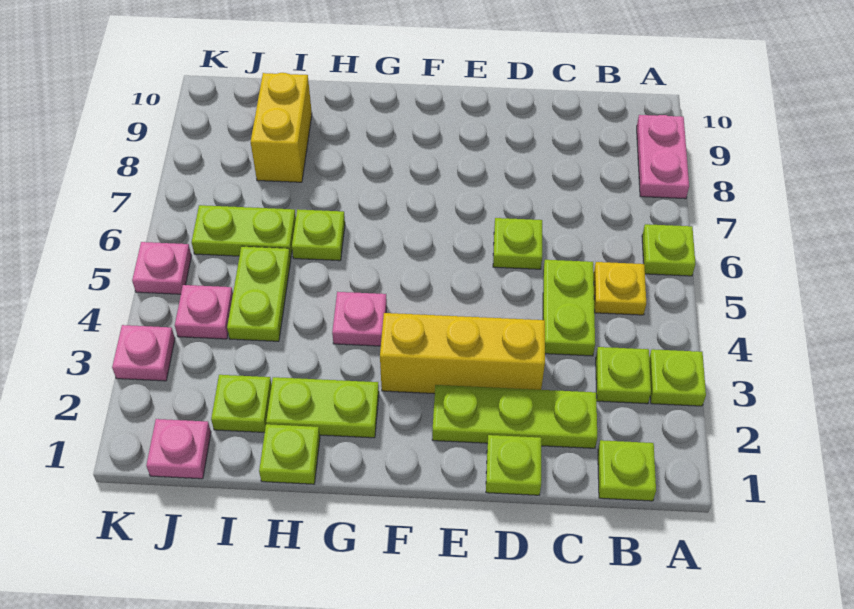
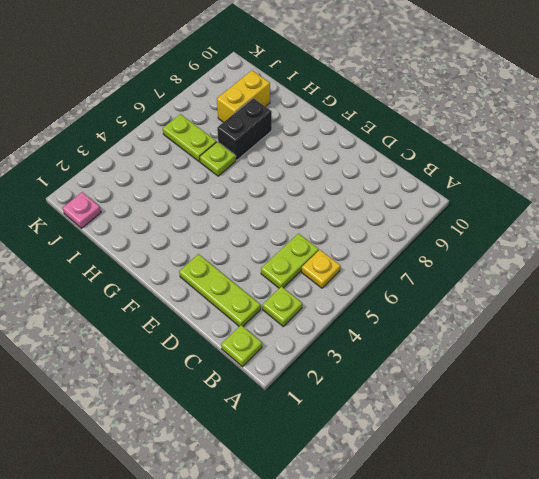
black 1x2 brick [217,98,272,160] -> none
none -> lime 1x1 plate [649,349,706,406]
none -> lime 1x1 plate [642,224,695,276]
none -> pink 1x2 plate [637,115,689,199]

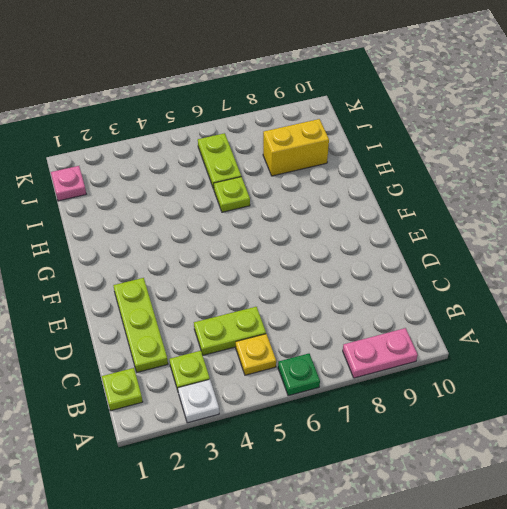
white 1x1 plate [178,380,219,423] -> lime 1x1 plate [649,349,706,406]
green 1x1 plate [278,354,320,396] -> lime 1x1 plate [642,224,695,276]
none -> lime 1x1 plate [486,435,541,495]
none -> yellow 1x3 brick [380,313,545,394]
none -> lime 1x1 plate [493,218,542,269]

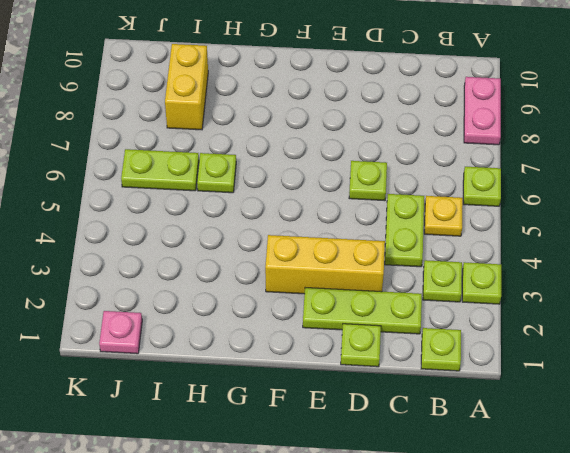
none -> lime 1x2 plate [266,377,379,438]
none -> pink 1x1 plate [332,292,387,346]
none -> lime 1x1 plate [259,424,320,484]

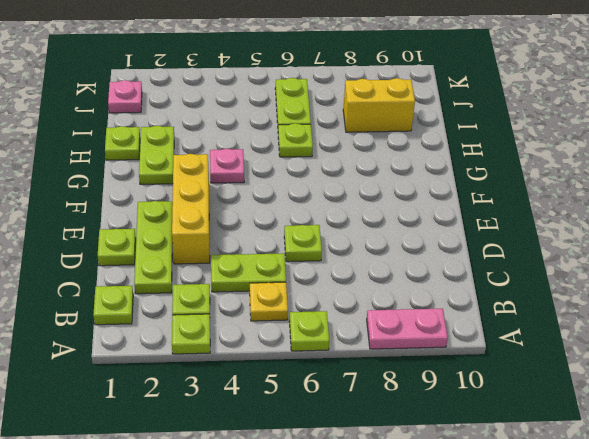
none -> lime 1x1 plate [211,375,272,432]
none -> lime 1x2 plate [227,246,291,341]
none -> pink 1x1 plate [175,285,233,339]

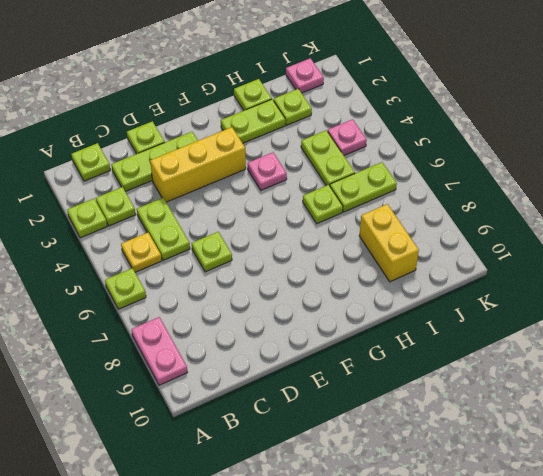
none -> pink 1x1 plate [112,325,175,381]
none -> pink 1x1 plate [132,242,191,294]

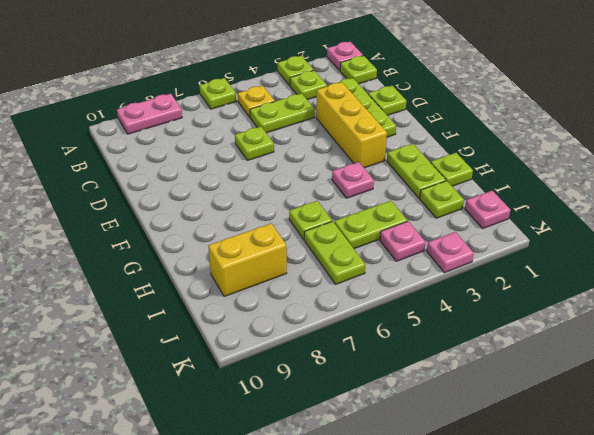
pink 1x1 plate [327,42,363,71] -> pink 1x1 plate moved to [132,242,191,294]

